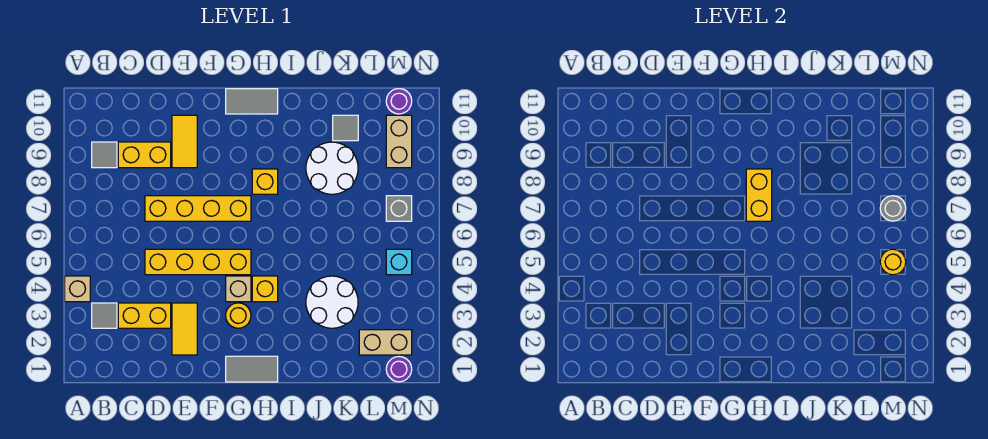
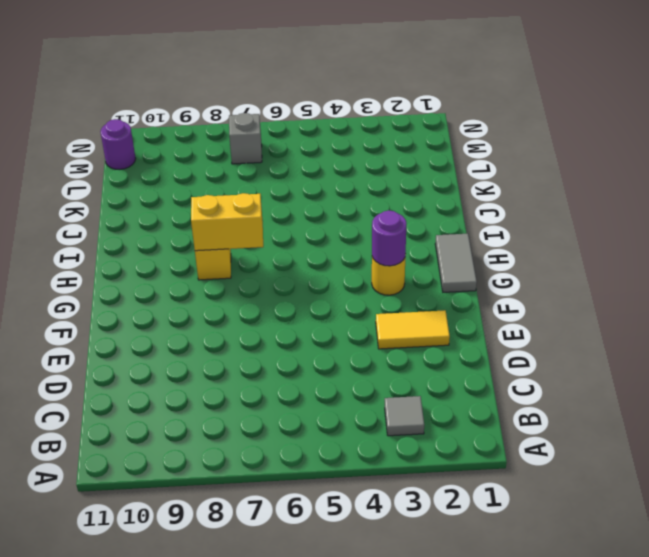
purple 1x1 round brick [372,210,406,266] -> purple 1x1 round brick moved to [386,357,412,382]
none -> tan 1x1 brick [65,276,90,302]
none -> grey 1x1 tile [92,142,117,168]
none -> yellow 1x2 brick [118,303,171,328]

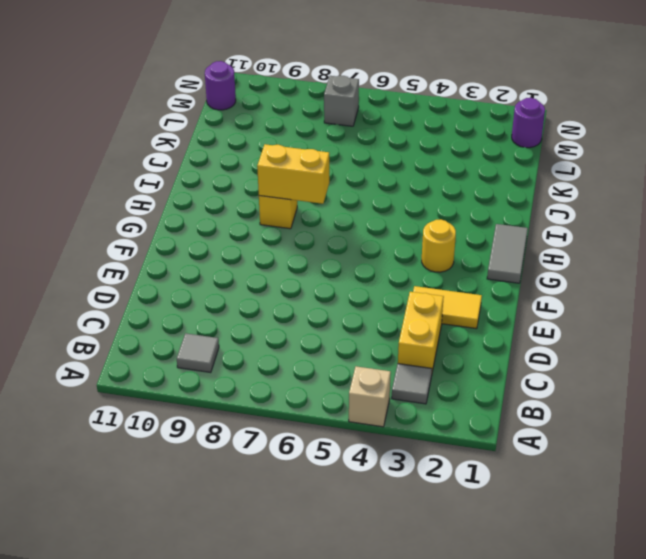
none -> yellow 1x2 brick [118,142,171,168]
none -> yellow 1x4 brick [145,249,251,275]
none -> yellow 1x4 brick [145,196,251,221]

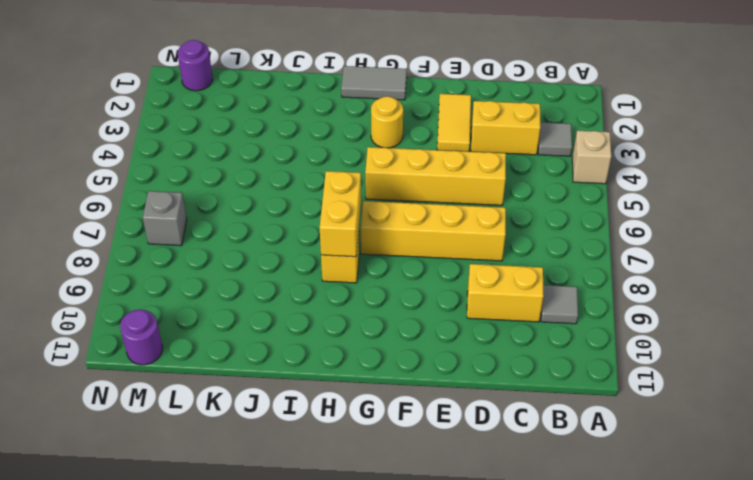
none -> yellow 1x2 tile [172,115,197,168]
none -> tan 1x1 brick [226,276,251,302]
none -> grey 1x2 tile [226,89,278,114]

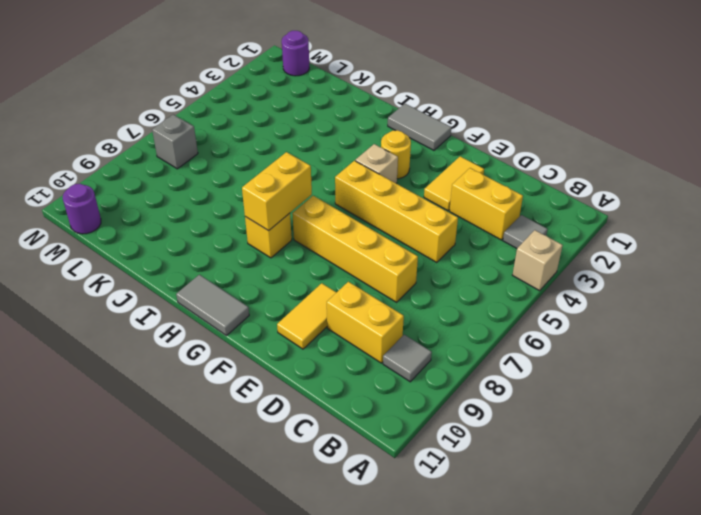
none -> yellow 1x1 brick [252,276,278,302]
none -> white 2x2 round brick [306,276,358,328]
none -> white 2x2 round brick [306,142,358,194]

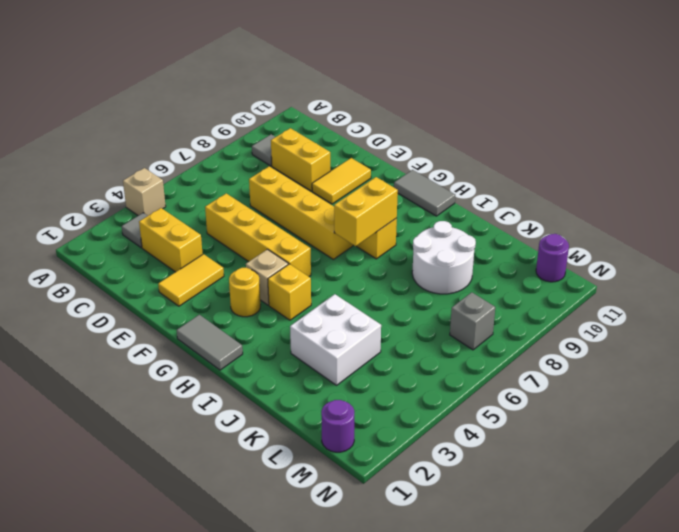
white 2x2 brick [290,294,381,385] -> white 2x2 round brick [306,276,358,328]
none -> grey 1x1 tile [333,115,358,141]
none -> tan 1x2 brick [359,330,412,355]
none -> cyan 1x1 brick [386,249,412,275]

